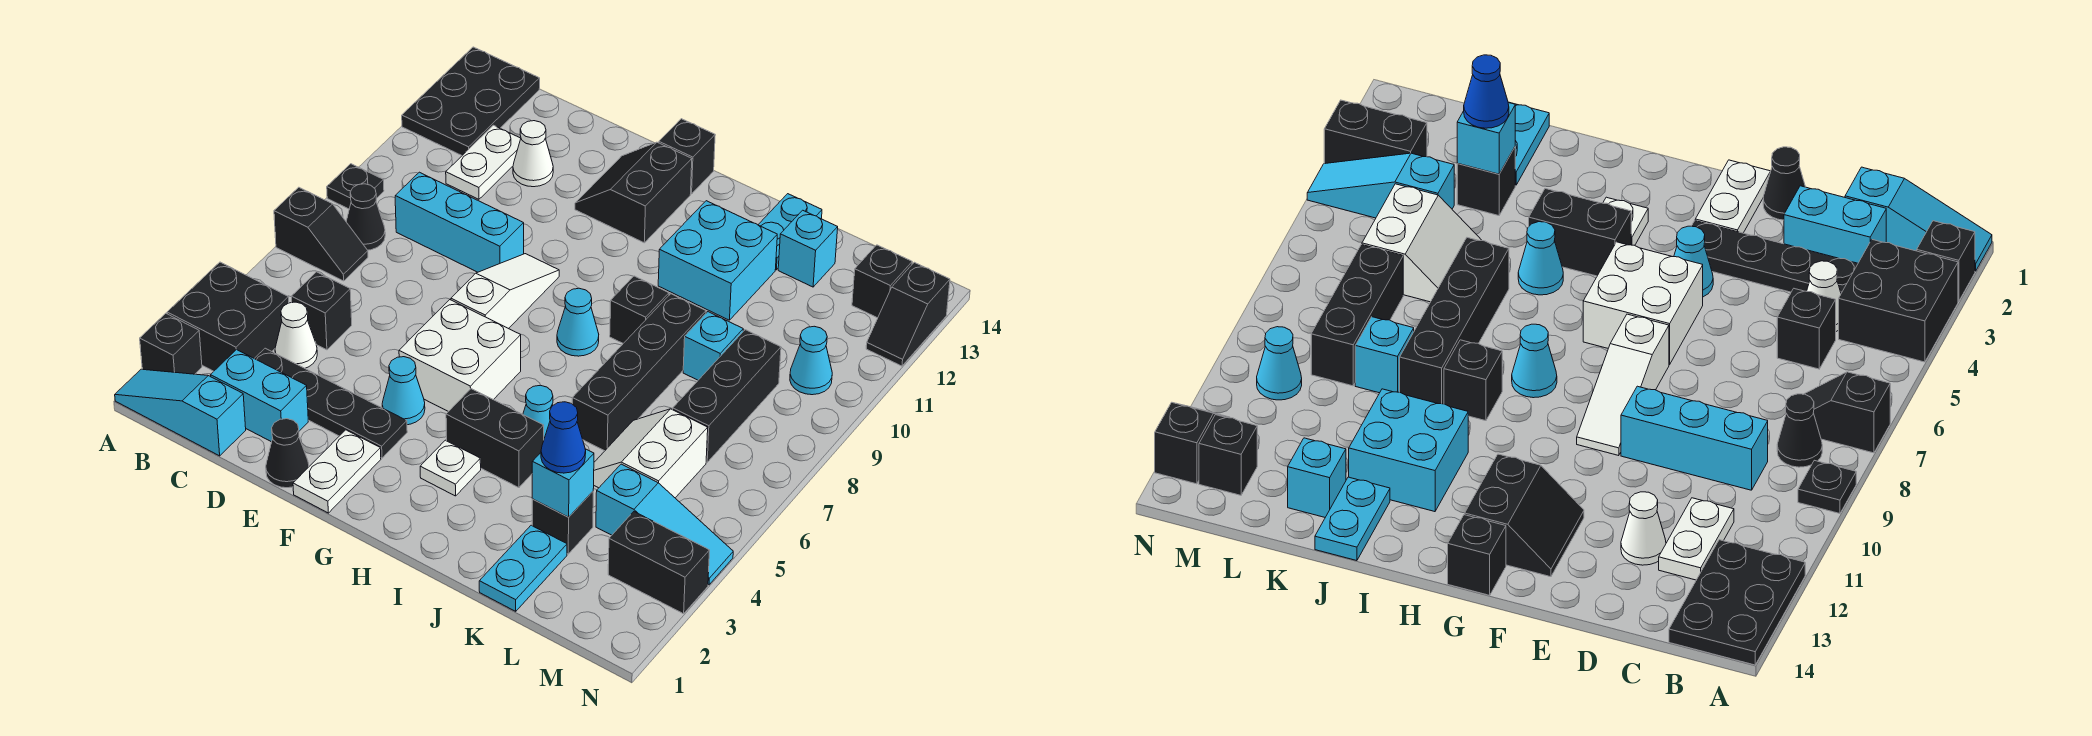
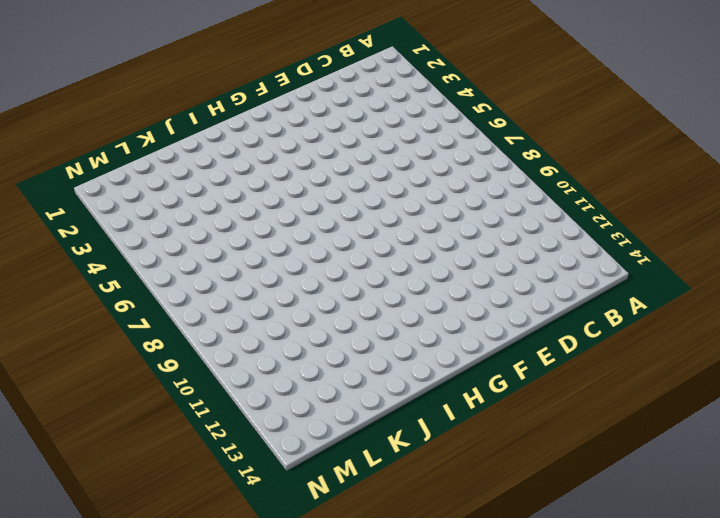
none -> cyan 1x3 slope [115,369,246,456]
none -> black 1x1 brick [140,313,202,374]
none -> black 2x2 brick [167,262,289,371]
none -> black 1x2 slope [274,187,368,281]

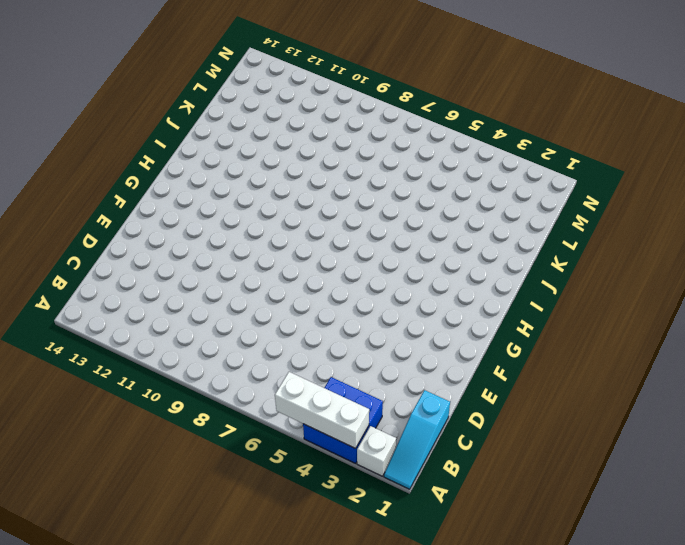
white 1x1 brick [357,426,396,476] -> black 1x1 brick [140,313,202,374]
blue 2x2 brick [303,377,383,463] -> black 2x2 brick [167,262,289,371]
white 1x3 brick [275,372,369,448] -> none
none -> black 1x2 slope [274,187,368,281]
none -> black 1x1 plate [327,164,384,209]
none -> black 2x3 plate [402,47,540,155]
none -> black 1x1 cone [346,184,385,250]

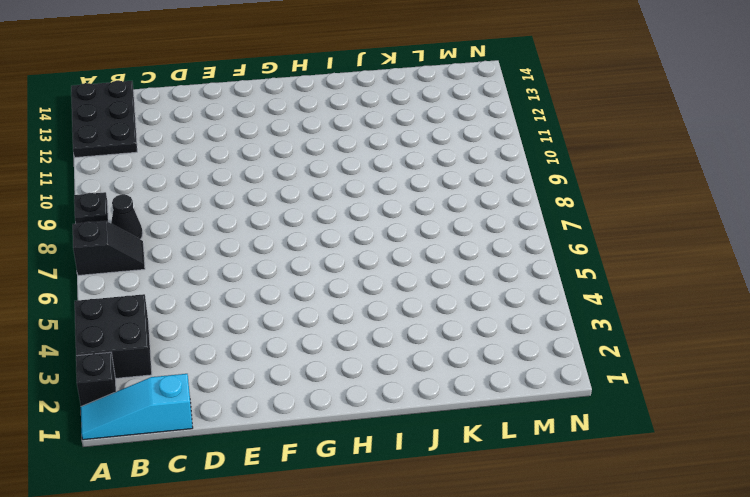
none -> cyan 1x2 brick [211,349,308,442]
none -> black 1x4 plate [254,348,407,458]
none -> white 1x1 cone [275,302,317,368]
none -> black 1x1 brick [291,272,352,350]

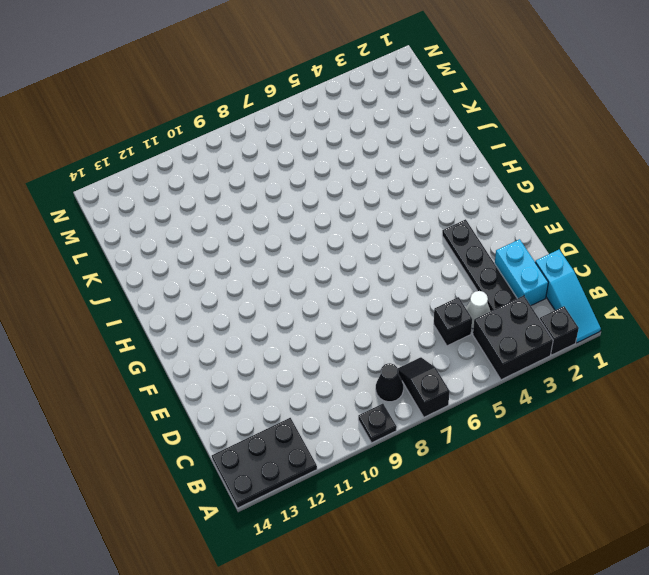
none -> cyan 1x3 brick [395,172,524,272]
none -> white 1x2 plate [446,125,521,199]
none -> white 1x1 cone [513,121,553,187]
none -> black 1x1 cone [266,419,309,488]

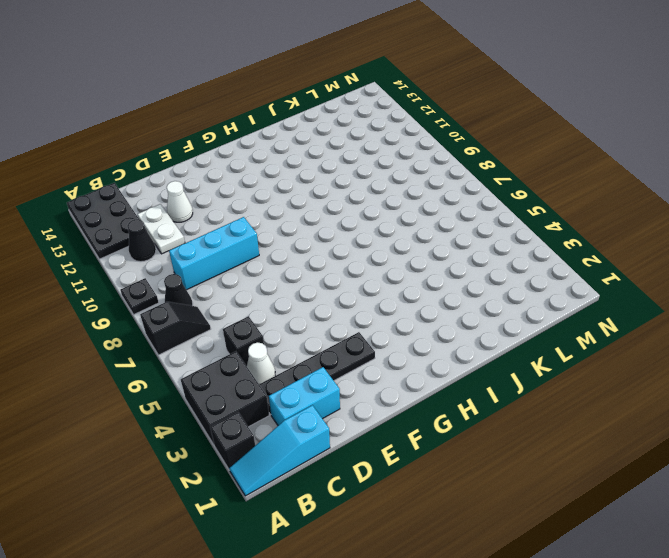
black 1x1 cone [127,219,156,262] -> black 1x1 cone moved to [266,419,309,488]
none -> white 1x2 plate [293,430,381,513]
none -> cyan 1x1 cone [382,357,425,425]
none -> white 2x2 brick [399,300,521,412]
none -> white 1x3 slope [451,254,559,329]

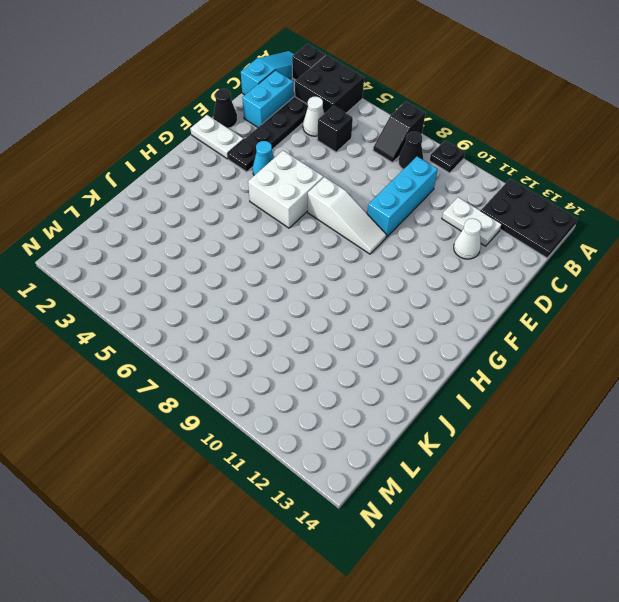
none -> black 2x2 slope [575,142,692,243]
none -> black 1x1 brick [659,119,715,194]
none -> white 1x1 plate [420,440,481,496]
none -> black 1x2 brick [446,389,544,488]

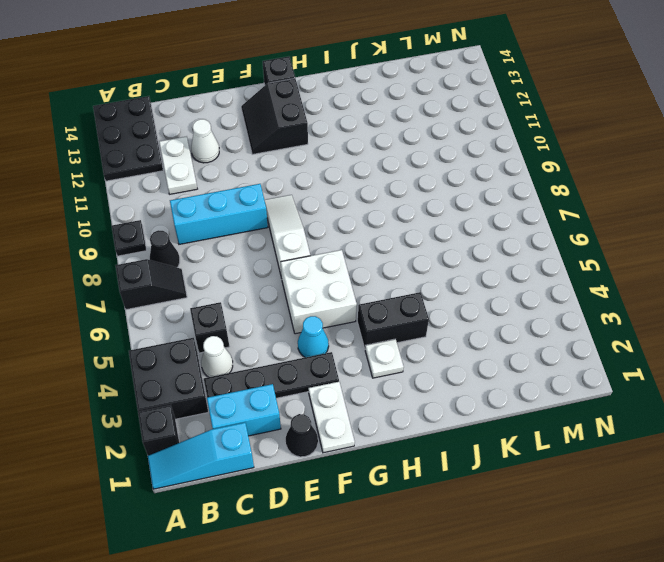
none -> cyan 1x1 cone [557,288,599,356]
none -> cyan 1x1 cone [523,385,553,438]
none -> black 1x1 brick [610,276,669,343]
none -> cyan 2x2 brick [658,201,777,320]

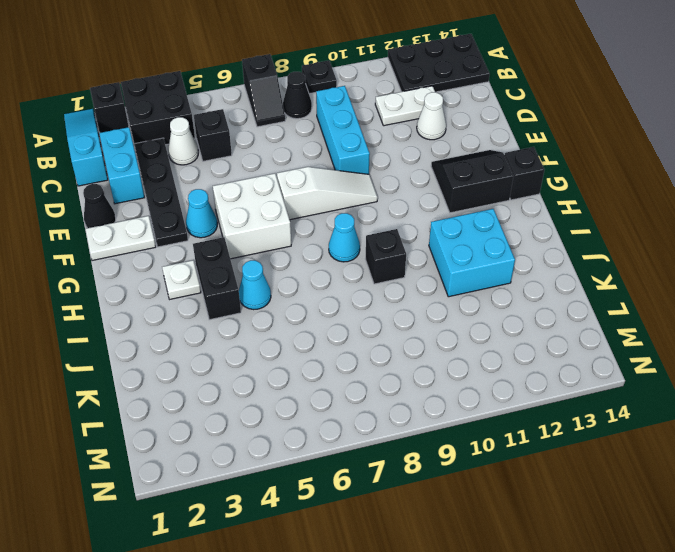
none -> black 1x4 brick [572,294,706,451]
none -> cyan 1x2 plate [758,194,822,270]
none -> cyan 1x2 plate [479,525,567,611]
none -> black 1x1 brick [532,492,593,554]

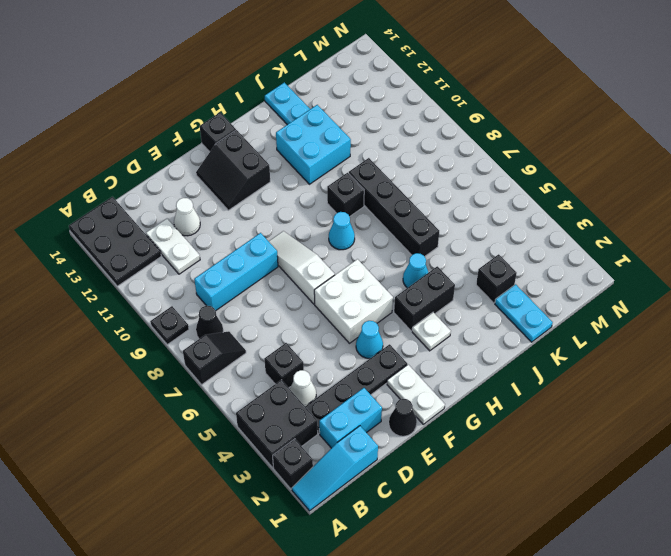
none -> white 2x2 slope [594,409,708,498]
none -> cyan 1x1 brick [683,312,743,380]
none -> cyan 1x1 brick [778,210,838,287]
none -> cyan 1x3 slope [596,464,733,585]

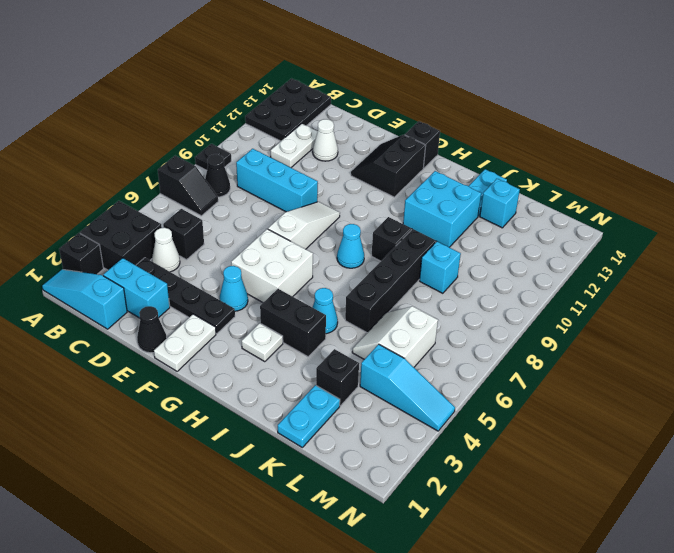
none -> black 1x3 brick [673,330,781,462]
none -> black 1x2 brick [608,512,710,614]
none -> cyan 1x1 cone [790,326,832,395]
none -> black 1x1 brick [852,245,912,318]

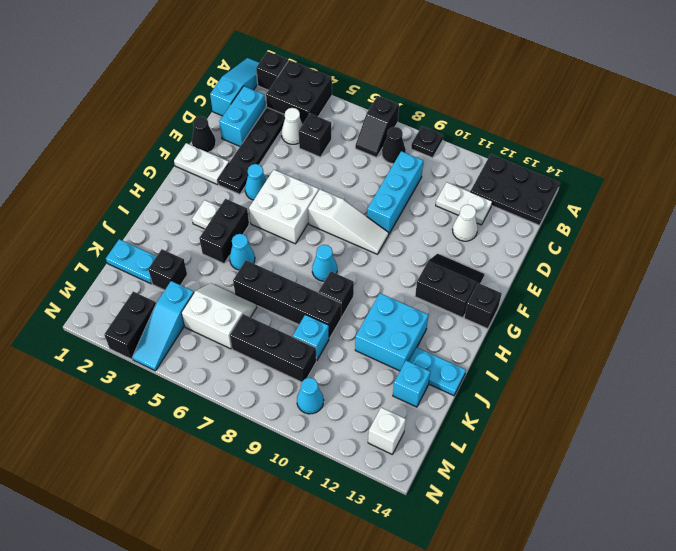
white 1x1 brick [368,407,406,454] -> black 1x1 brick [852,245,912,318]
none -> black 1x2 slope [866,262,950,366]
none -> cyan 1x1 brick [532,449,594,517]
none -> blue 1x1 cone [541,402,586,473]

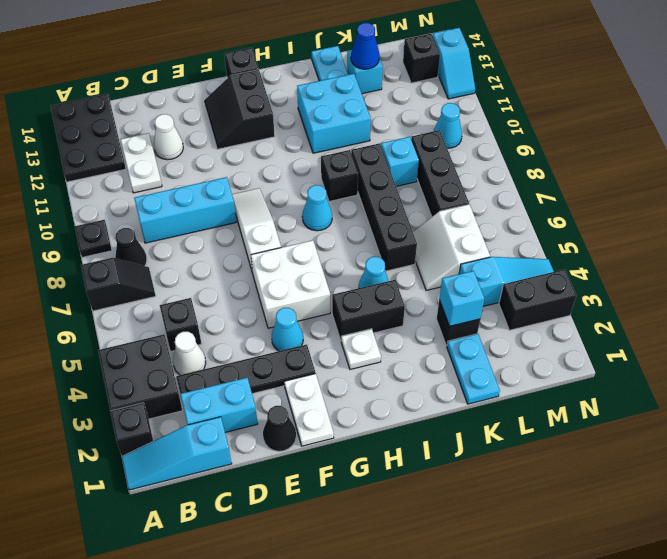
blue 1x1 cone [351,23,380,69] -> blue 1x1 cone moved to [541,402,586,473]
cyan 1x2 slope [433,28,475,99] -> black 1x2 slope [866,262,950,366]

